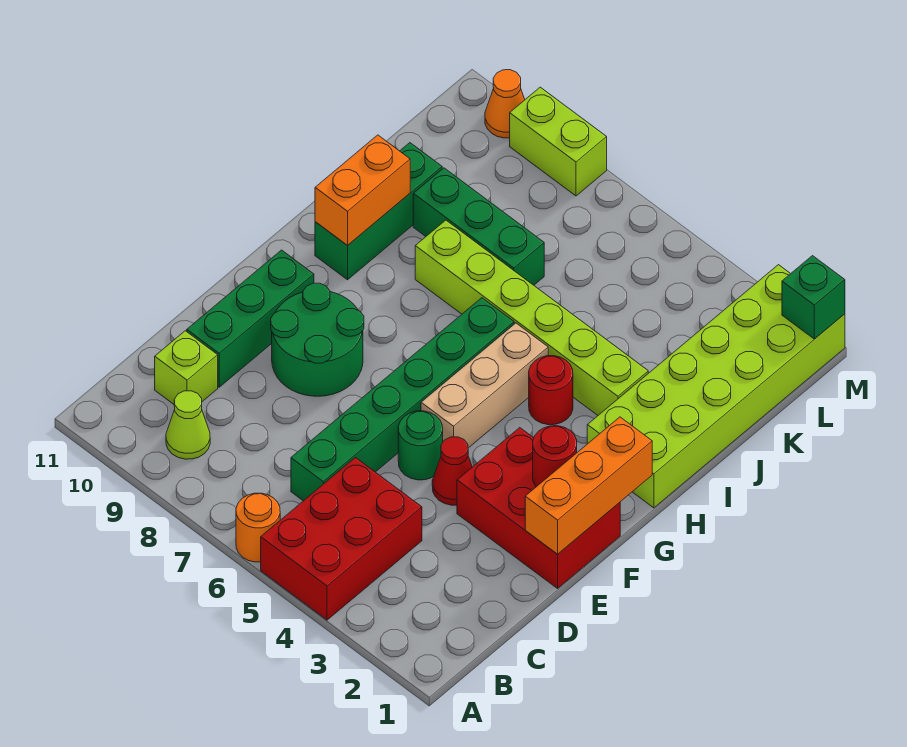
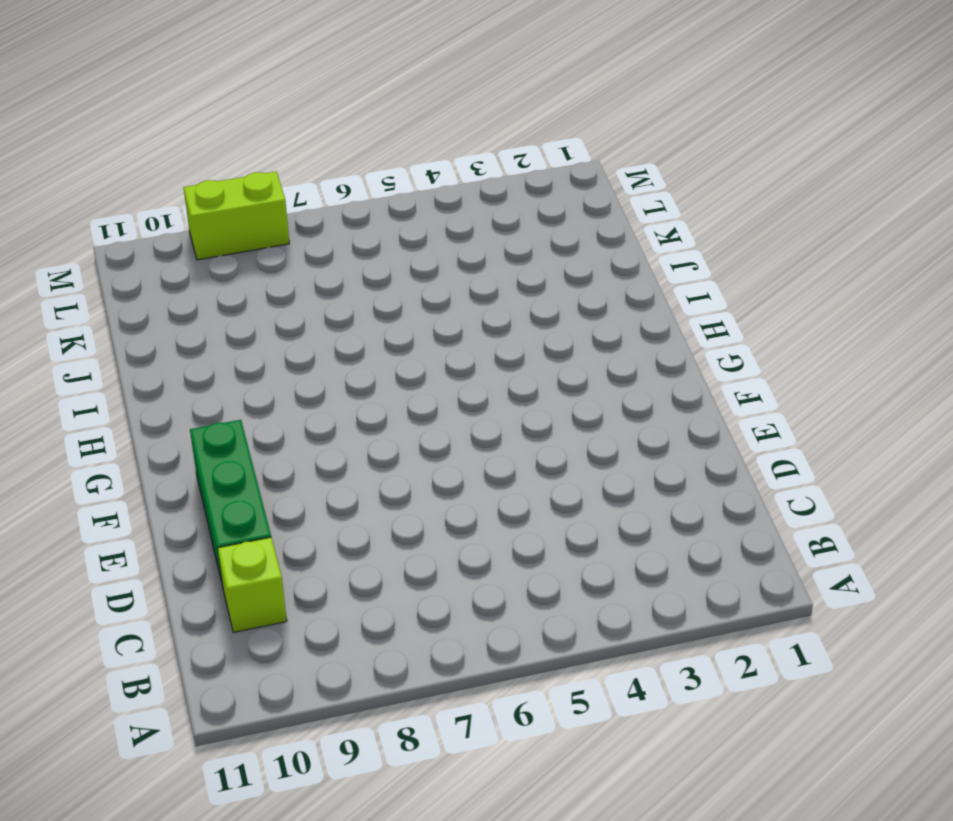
none -> red 2x3 brick [261,458,422,620]
none -> orange 1x1 round brick [236,493,280,562]
none -> lime 1x1 cone [166,391,210,459]

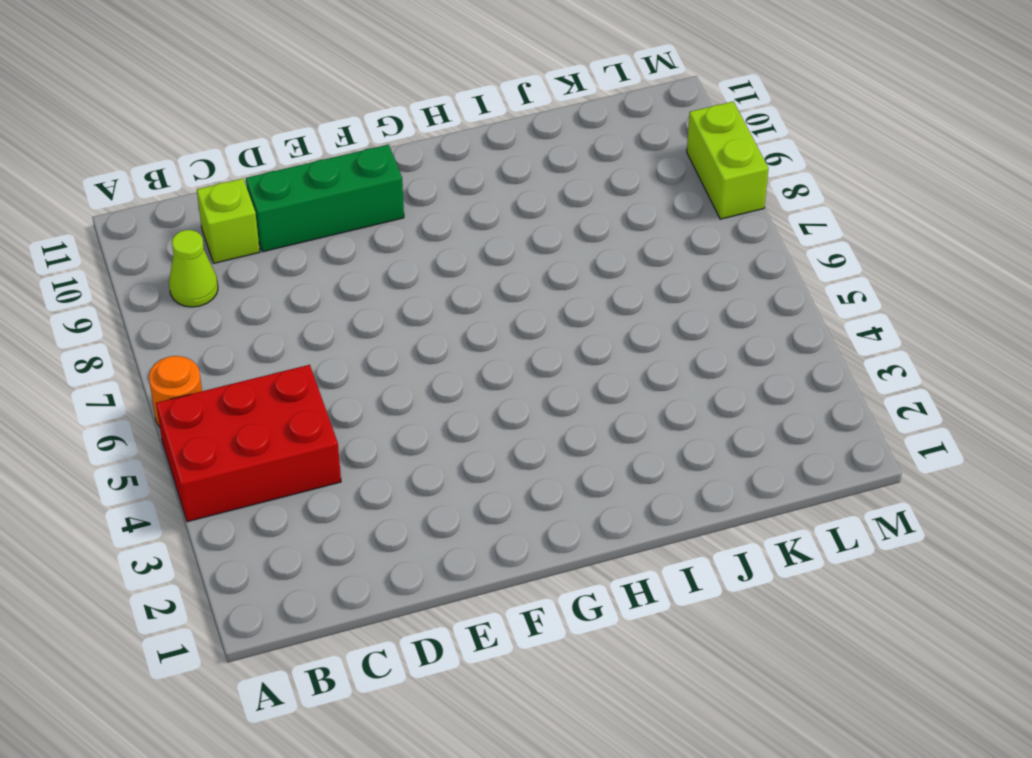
none -> green 1x6 brick [291,298,514,501]
none -> red 2x3 brick [457,428,620,588]
none -> red 1x1 cone [432,437,472,505]

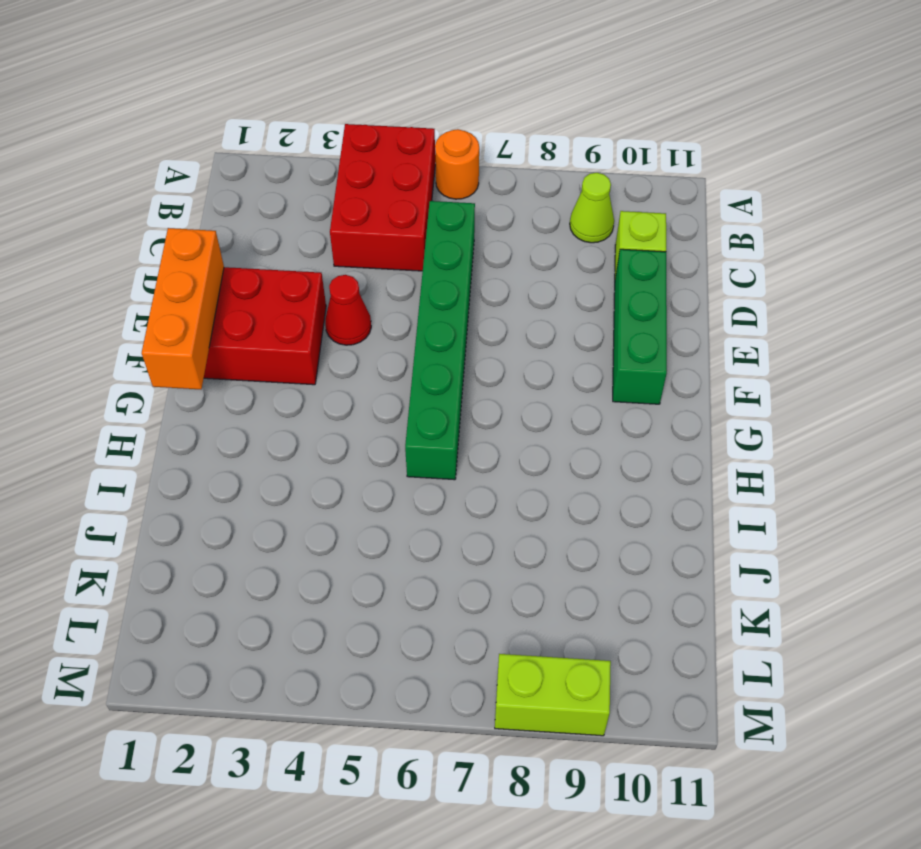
none -> green 1x1 round brick [398,411,443,480]
none -> green 2x2 round brick [271,283,364,396]
none -> tan 1x3 brick [421,323,548,448]

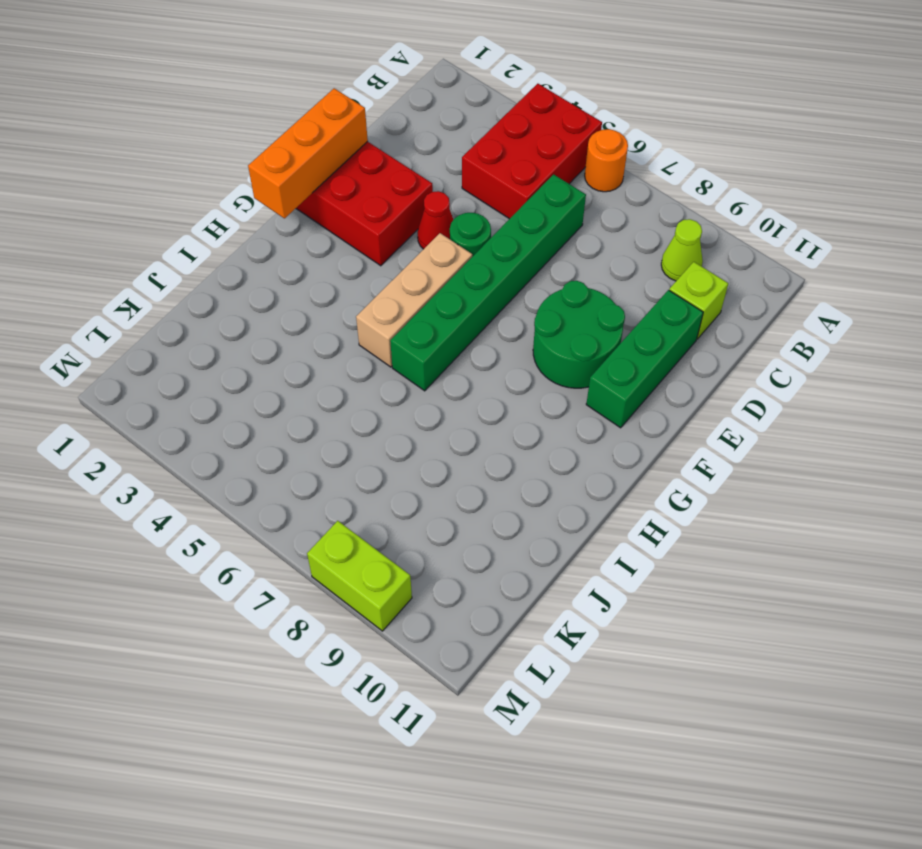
none -> lime 2x6 brick [587,265,845,508]
none -> red 1x1 round brick [529,356,573,425]
none -> green 1x3 brick [315,143,442,280]

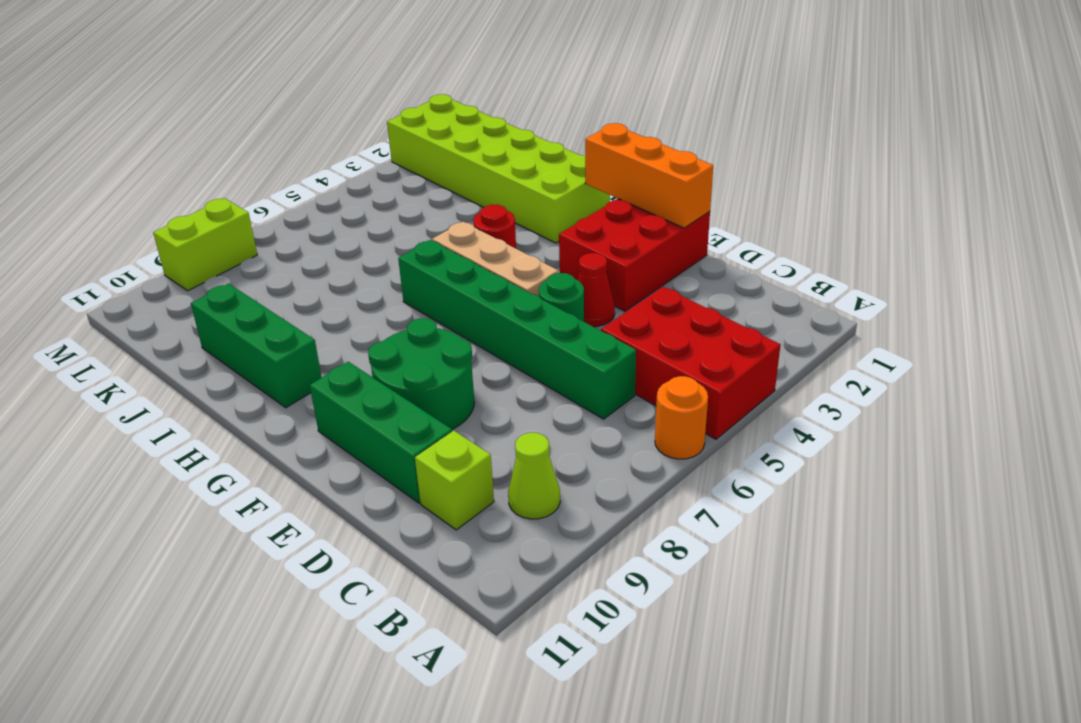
none -> lime 1x6 brick [415,220,648,415]
none -> green 1x3 brick [413,168,544,285]
none -> orange 1x1 cone [485,70,525,138]

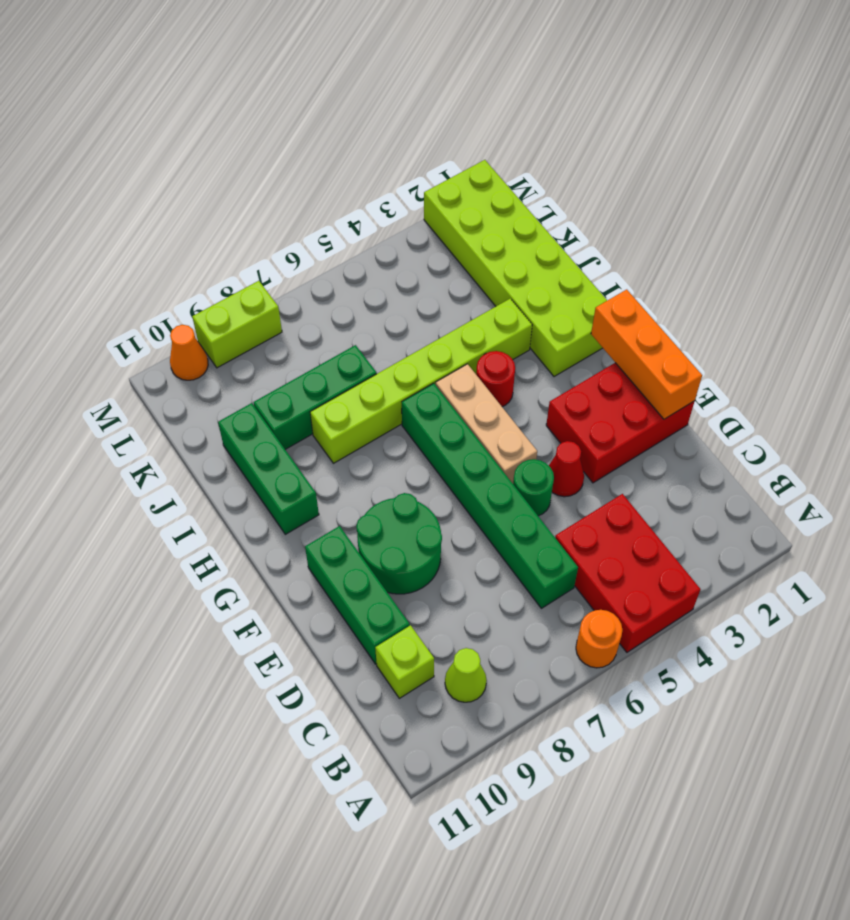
none -> red 1x1 round brick [533,426,577,487]
none -> orange 1x2 brick [315,135,410,246]
none -> green 1x1 brick [782,256,845,339]

